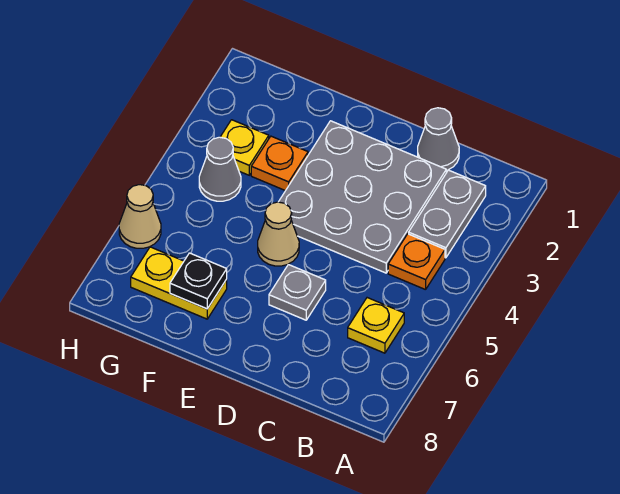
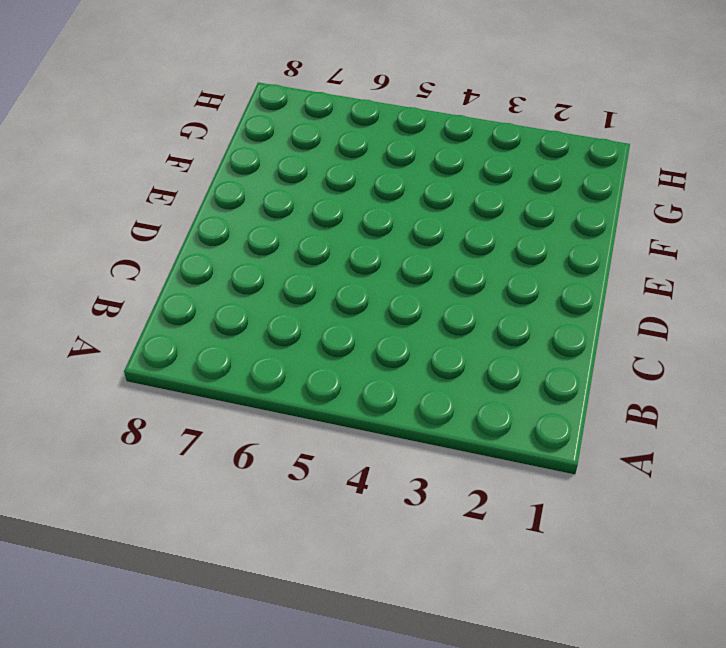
none -> grey 1x2 plate [409,170,486,258]
none -> orange 1x1 plate [388,234,445,290]
none -> yellow 1x1 plate [348,298,404,353]

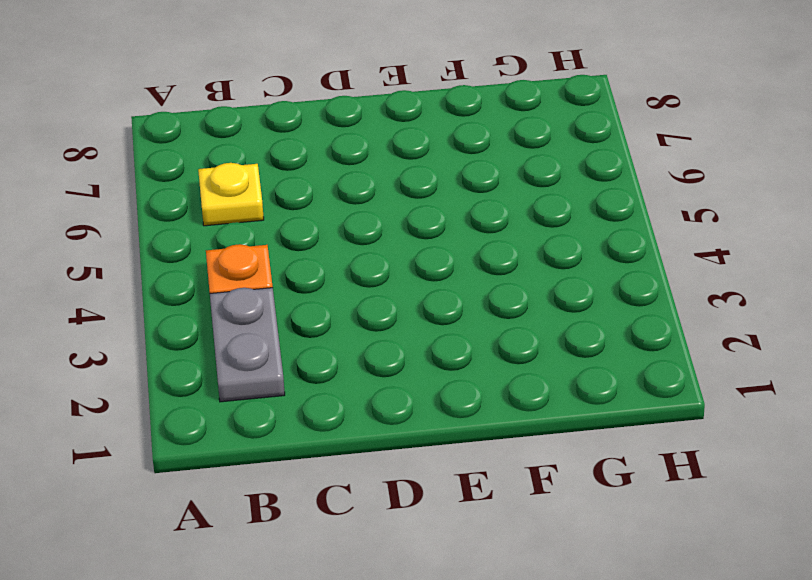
none -> grey 1x1 cone [418,108,459,170]
none -> grey 3x3 plate [279,121,446,273]
none -> grey 1x1 plate [269,265,326,320]

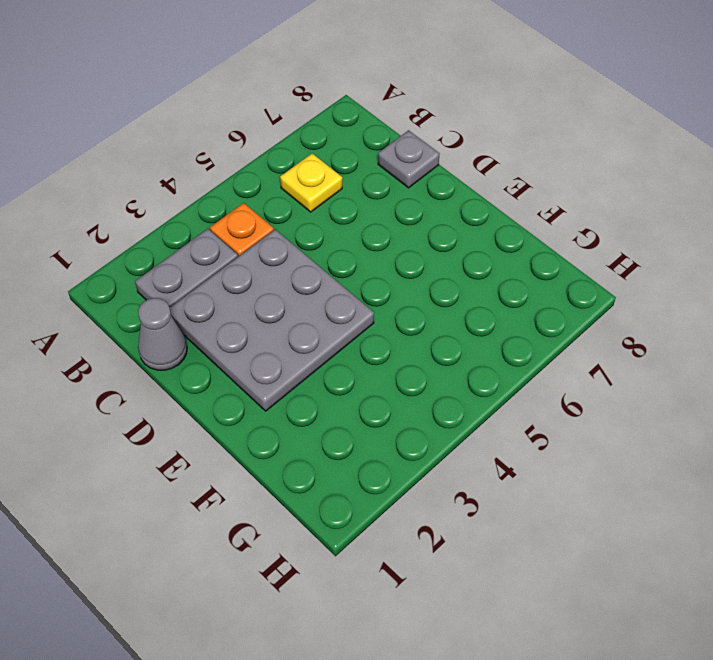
grey 1x1 plate [378,130,439,188] -> grey 1x1 plate moved to [269,265,326,320]
none -> tan 1x1 cone [258,202,299,266]
none -> orange 1x1 plate [251,136,308,191]
none -> yellow 1x2 plate [131,247,227,319]

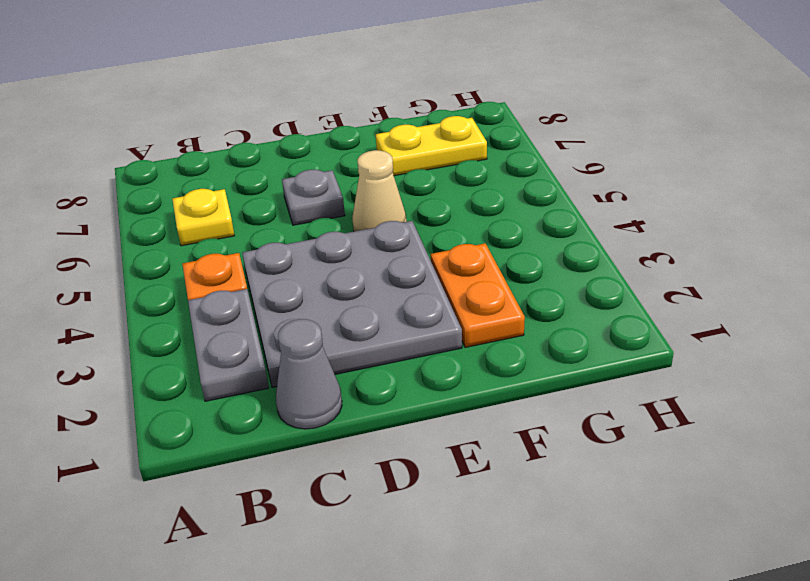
orange 1x2 plate [431,243,525,347] -> orange 1x1 plate [251,136,308,191]
none -> yellow 1x1 plate [220,120,269,175]
none -> grey 1x1 cone [199,137,241,201]
none -> tan 1x1 cone [119,185,161,248]

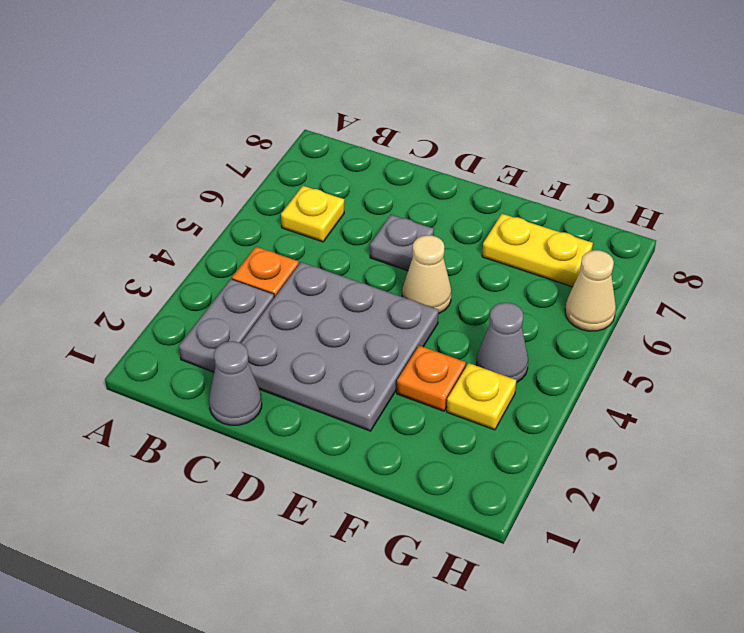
none -> black 1x1 plate [170,253,227,309]

